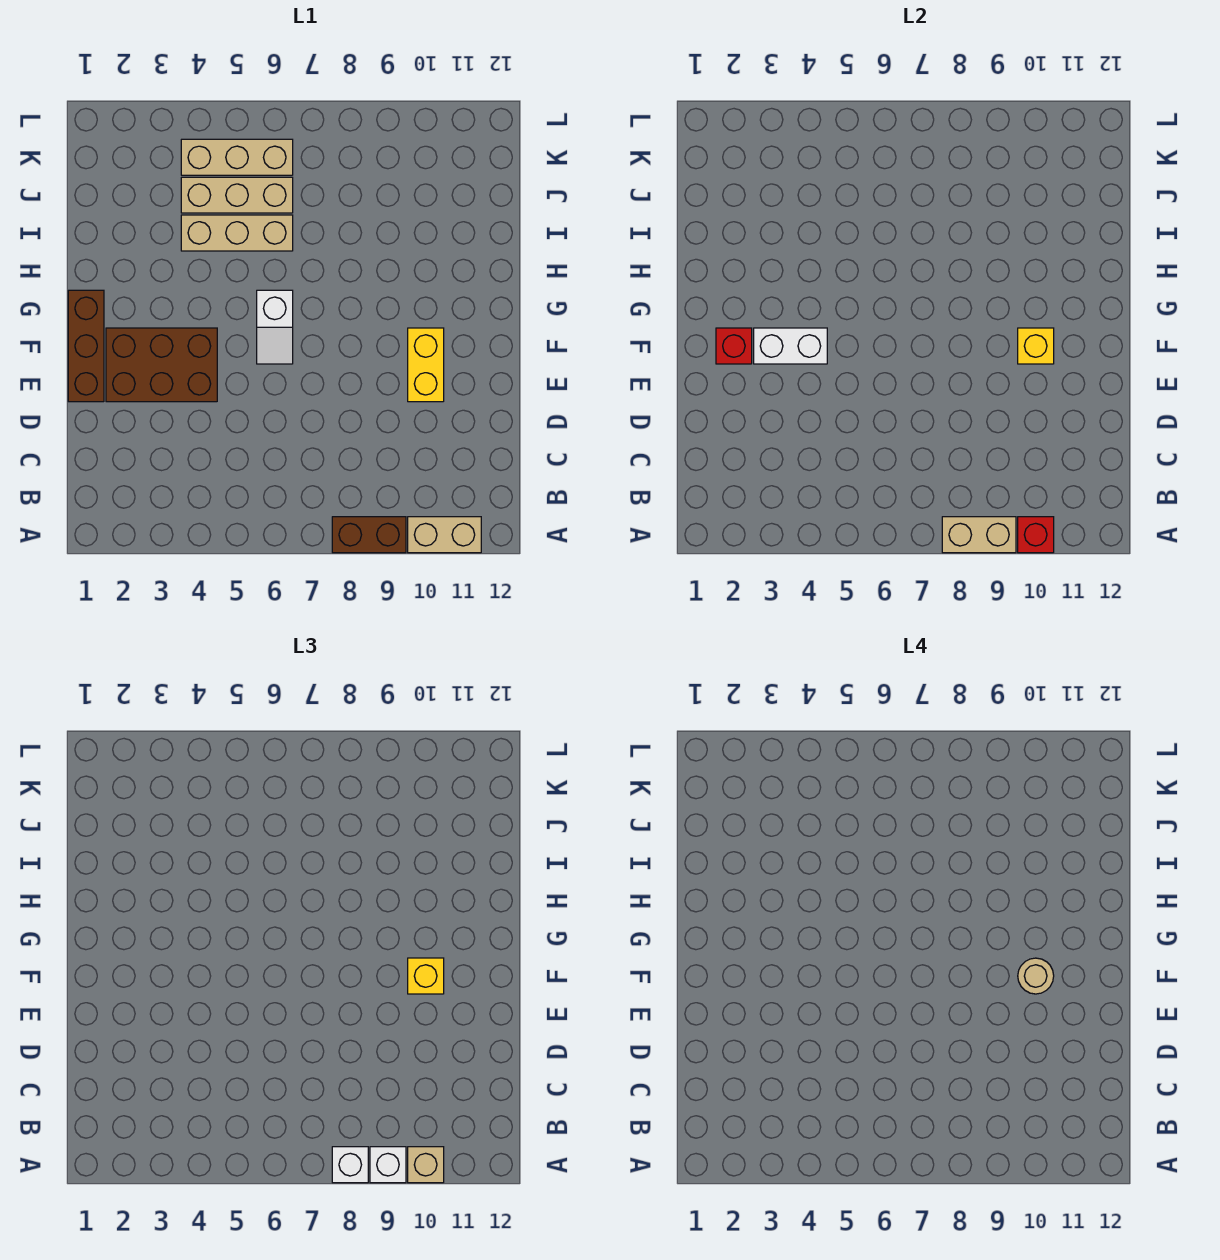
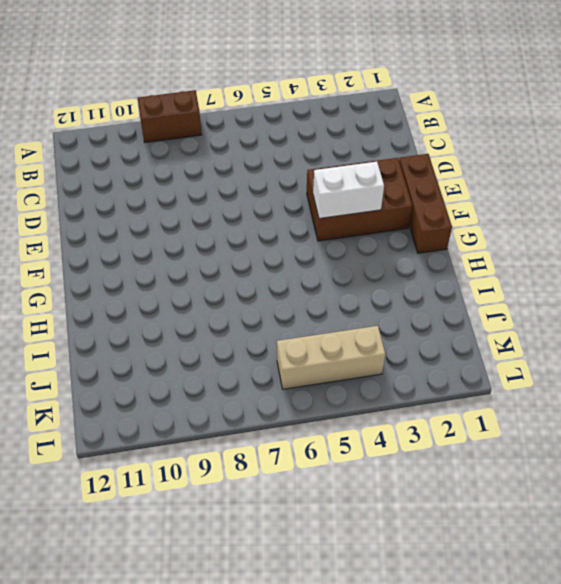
none -> tan 1x2 brick [408,517,481,553]
none -> yellow 1x2 brick [408,328,444,402]
none -> white 1x2 slope [257,290,293,364]

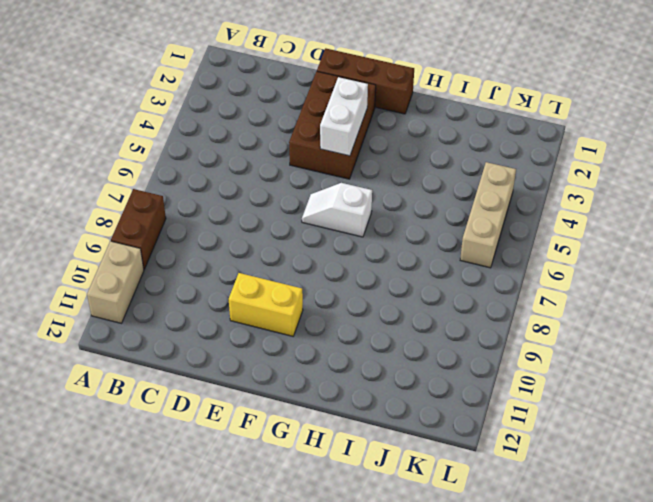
none -> tan 1x3 brick [181,215,293,251]
none -> tan 1x3 brick [181,177,293,213]
none -> tan 1x2 brick [942,517,1016,553]

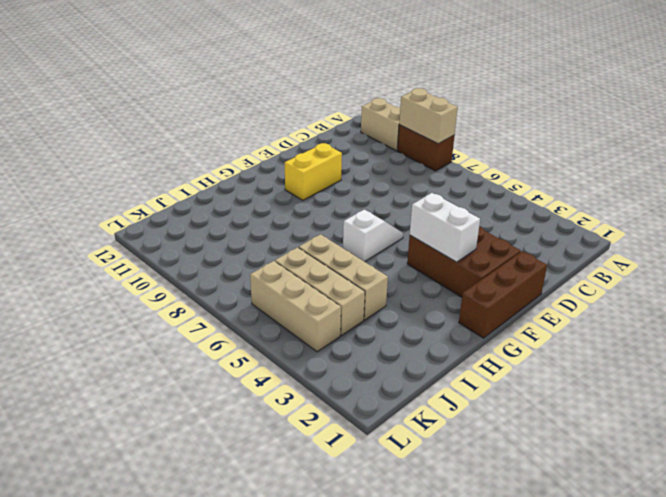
none -> red 1x1 brick [1018,517,1054,553]
none -> red 1x1 brick [716,328,752,364]
none -> yellow 1x1 brick [1018,328,1054,364]

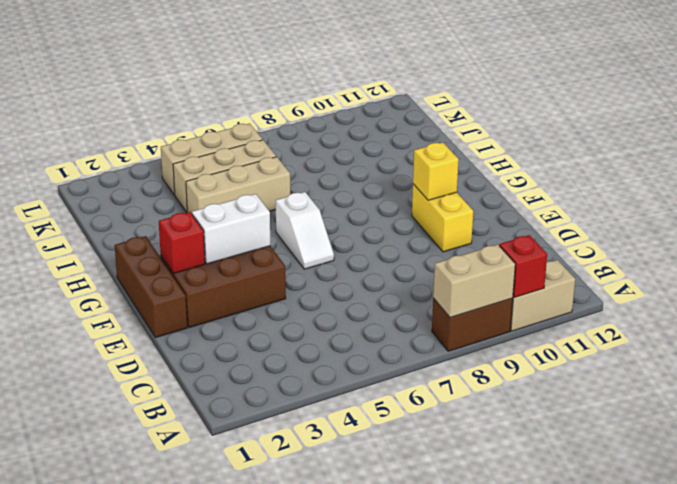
none -> white 1x1 brick [332,1147,368,1183]
none -> white 1x1 brick [370,1147,406,1183]
none -> tan 1x1 brick [408,1147,444,1183]

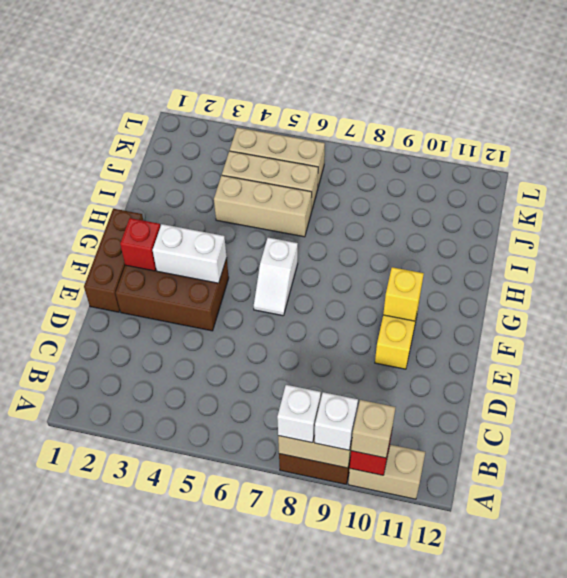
none -> yellow 1x1 brick [408,958,444,994]
none -> tan 1x1 round brick [1018,958,1054,994]

